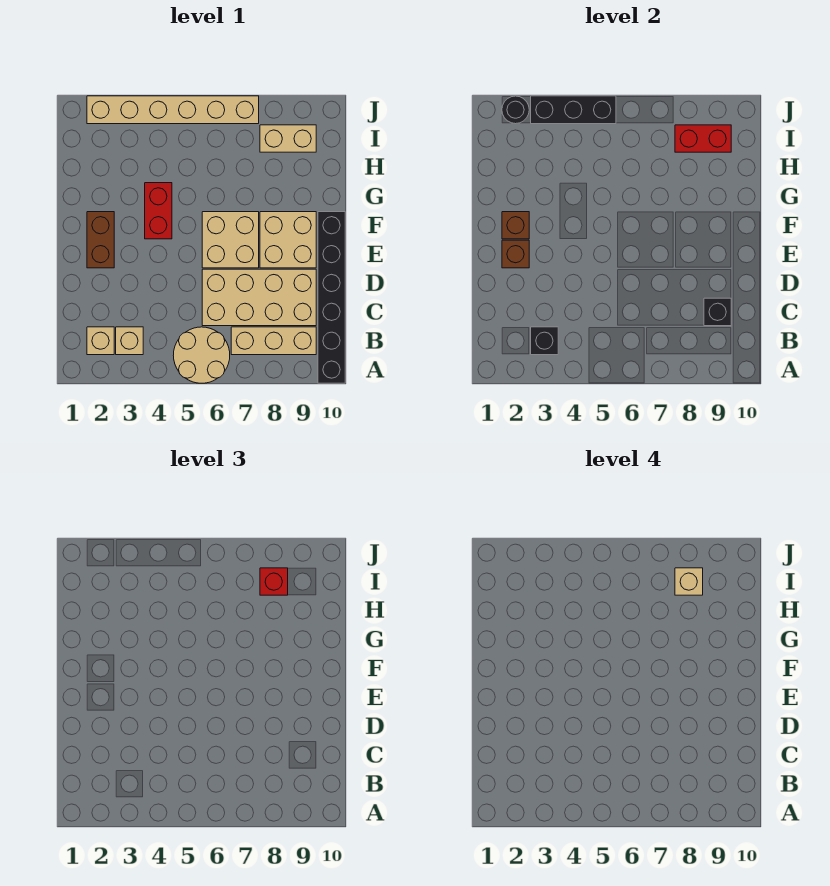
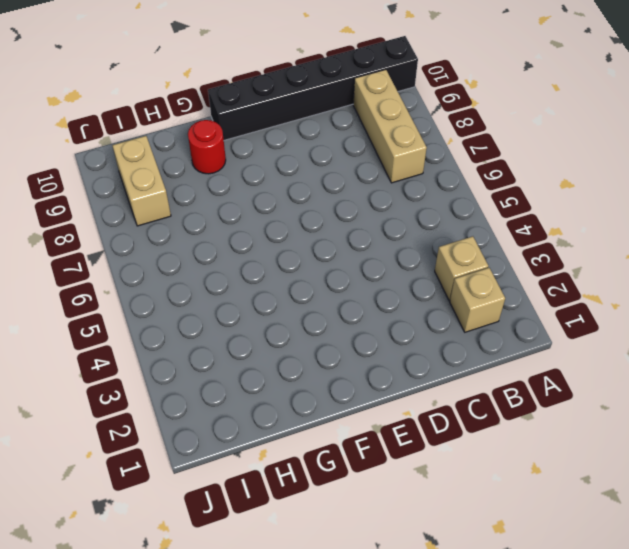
red 1x1 round brick [188,120,226,174] -> none
none -> tan 2x2 round brick [173,327,230,383]
none -> tan 2x4 brick [202,269,316,326]
none -> brown 1x2 brick [87,212,114,268]

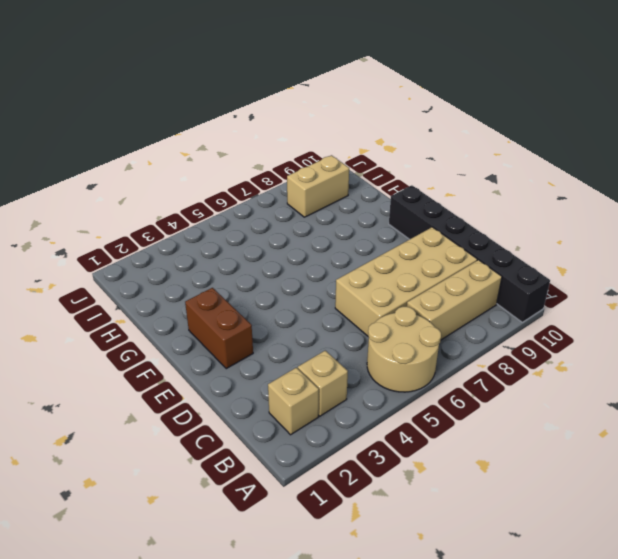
none -> tan 2x2 brick [202,212,259,268]
none -> tan 2x2 brick [260,212,316,268]
none -> red 1x2 brick [145,183,172,239]

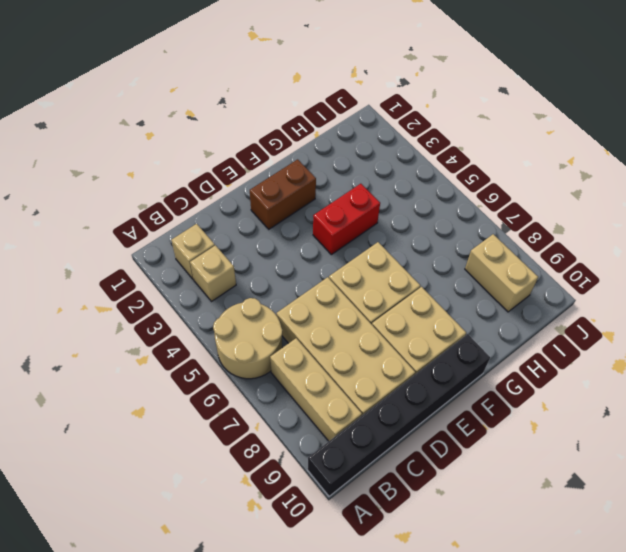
none -> tan 1x6 brick [87,96,259,124]
none -> black 1x1 brick [531,327,558,355]
none -> black 1x1 brick [704,298,731,326]

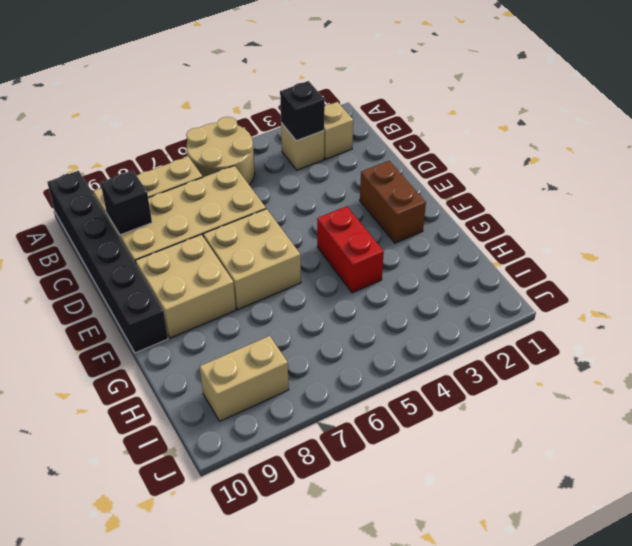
none -> tan 1x6 brick [87,96,259,124]
none -> brown 1x1 brick [502,240,529,268]
none -> brown 1x1 brick [502,212,529,239]

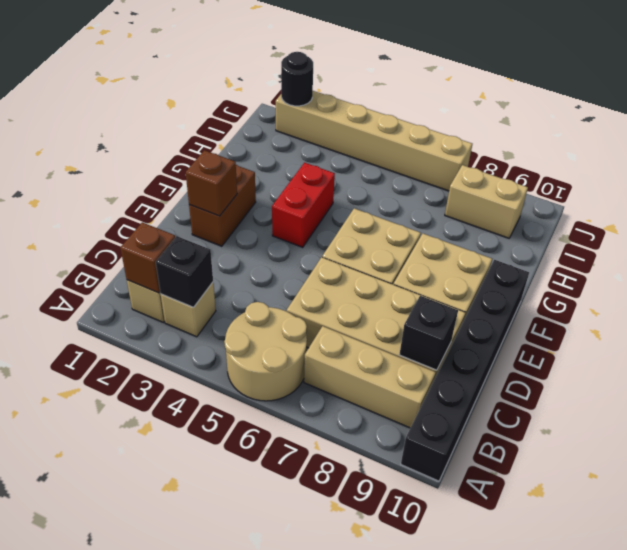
brown 1x1 brick [120,222,175,293] -> brown 1x1 brick moved to [502,212,529,239]
none -> red 1x2 brick [675,125,731,152]
none -> black 1x3 brick [531,96,616,124]
none -> red 1x1 brick [260,568,288,595]

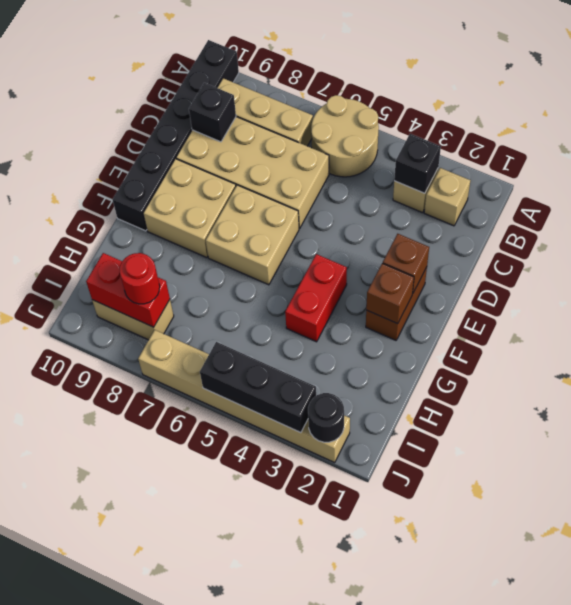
red 1x1 round brick [120,253,160,304] -> red 1x1 brick [260,568,288,595]
none -> tan 1x1 brick [675,568,703,595]

